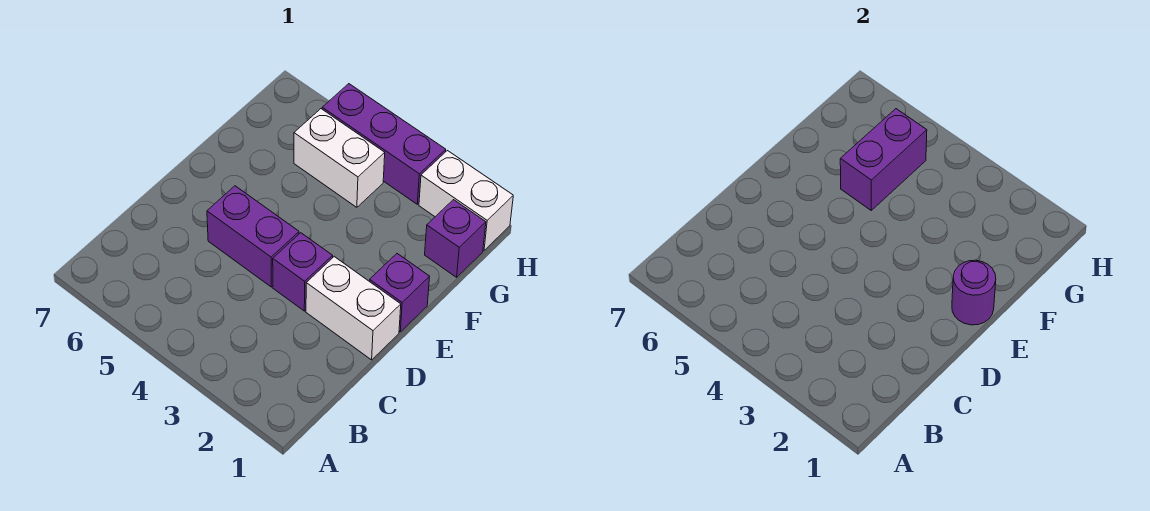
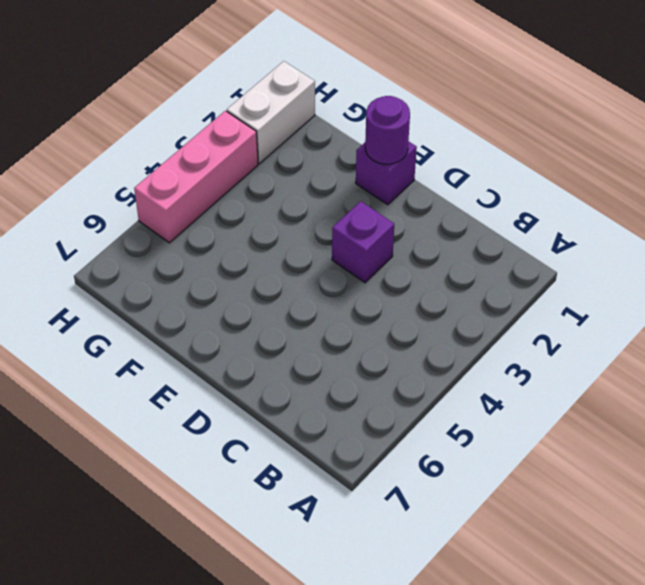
pink 1x3 brick [134,111,258,243] -> purple 1x3 brick [322,84,446,204]
none -> white 1x2 brick [306,257,401,360]
none -> purple 1x2 brick [207,186,299,287]

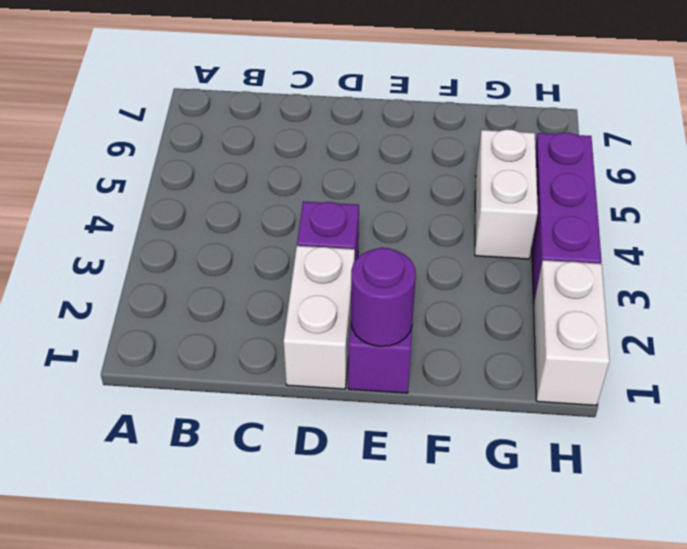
none -> purple 1x2 brick [207,186,299,287]
none -> purple 1x1 brick [425,200,486,277]

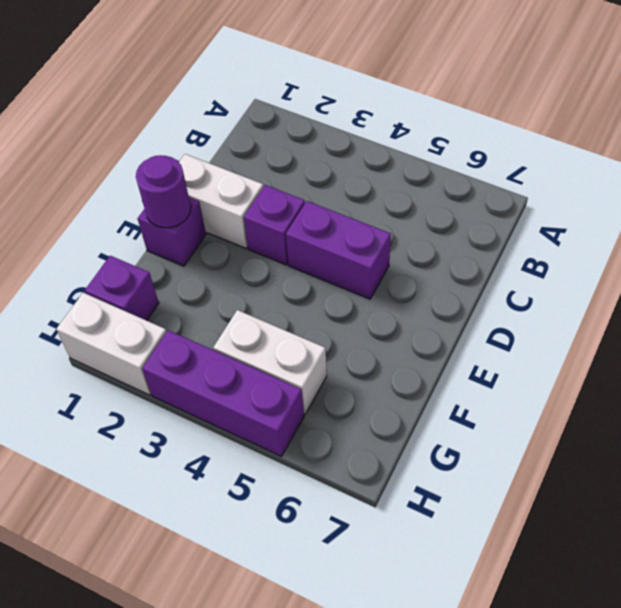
none -> purple 1x2 brick [840,109,927,210]

